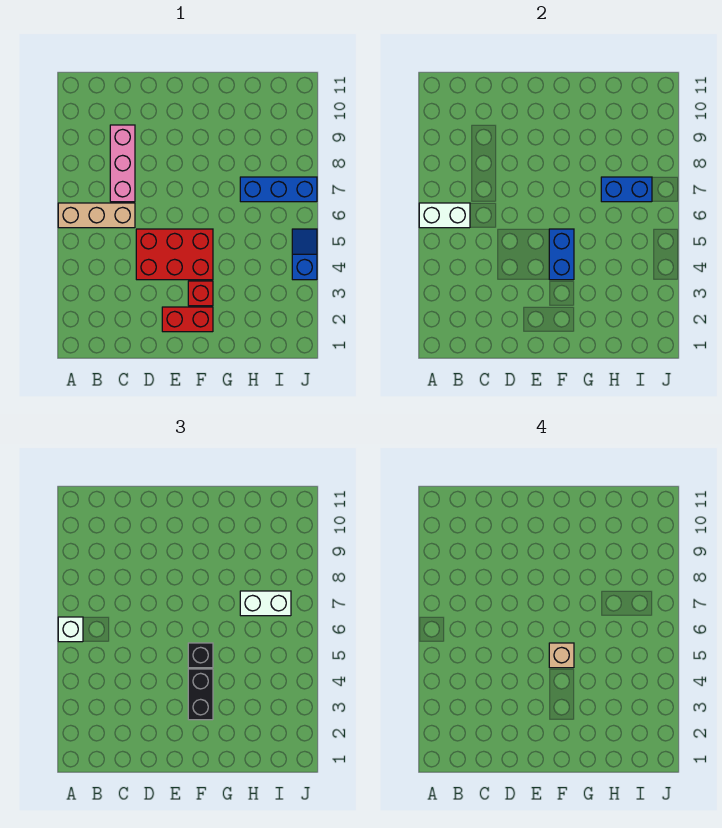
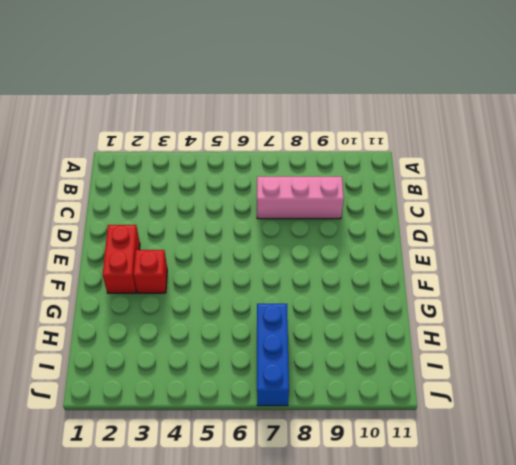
none -> tan 1x3 brick [58,203,135,228]
none -> red 2x3 brick [136,229,213,280]
none -> blue 1x2 slope [292,229,317,280]

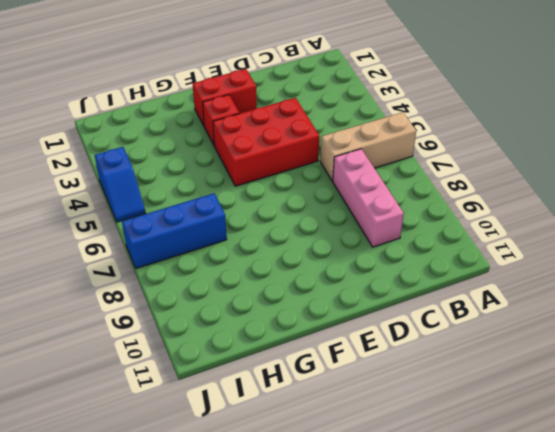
none -> white 1x2 brick [419,203,470,228]
none -> blue 1x2 brick [549,229,574,280]
none -> blue 1x2 brick [601,177,652,202]

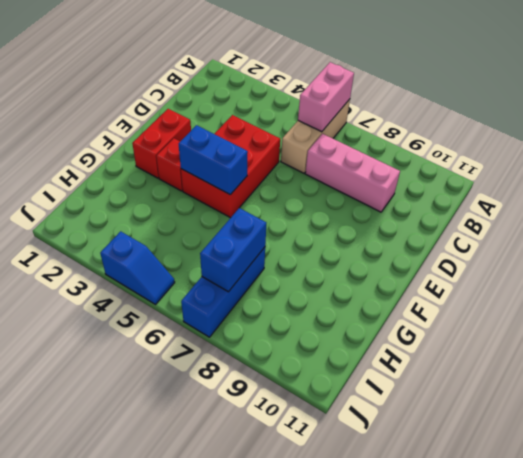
pink 1x2 brick [298,62,354,132] -> white 1x2 brick [419,203,470,228]
none -> white 1x1 brick [58,617,83,642]
none -> black 1x2 brick [188,669,213,720]
none -> black 1x1 brick [188,643,213,668]

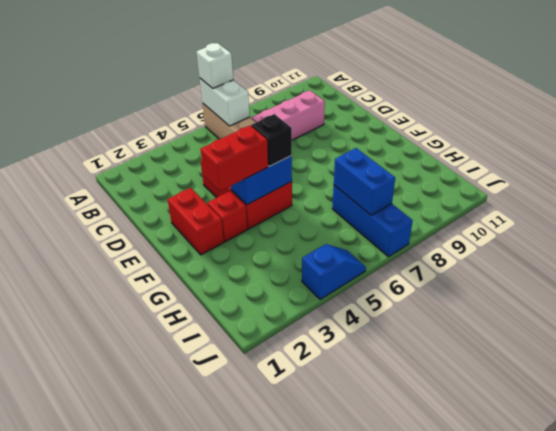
red 1x2 brick [201,126,268,191] -> black 1x2 brick [188,669,213,720]
none -> white 1x2 brick [240,591,291,616]
none -> tan 1x1 brick [549,643,574,668]

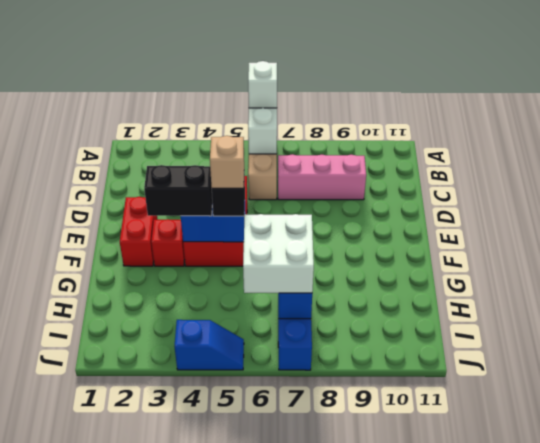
white 2x2 brick [243,214,314,293] -> white 1x2 brick [240,591,291,616]

